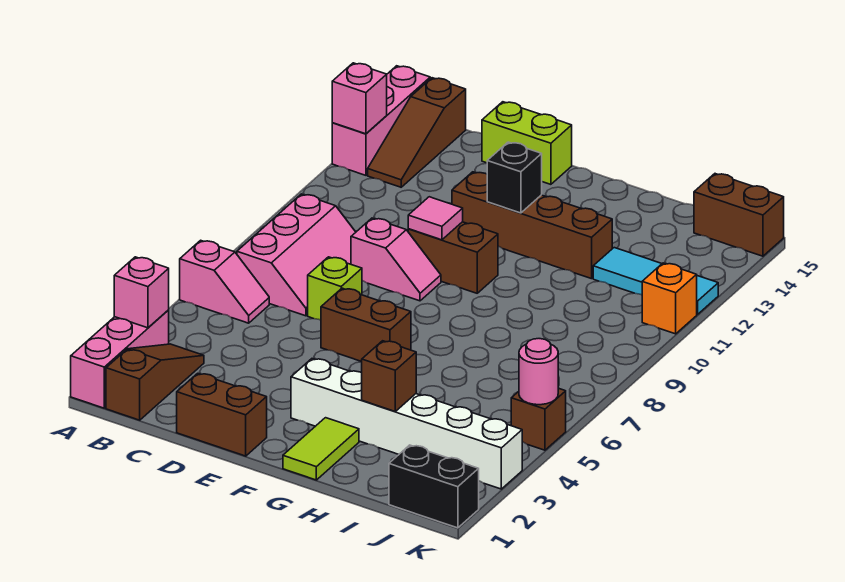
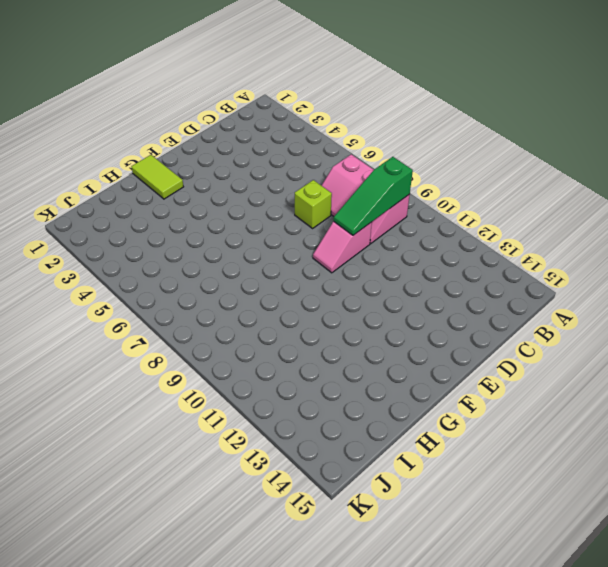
green 1x3 slope [334,157,413,235] -> none
none -> pink 1x3 brick [71,310,169,408]
none -> pink 1x2 slope [180,240,269,323]
none -> pink 1x3 brick [332,66,430,175]

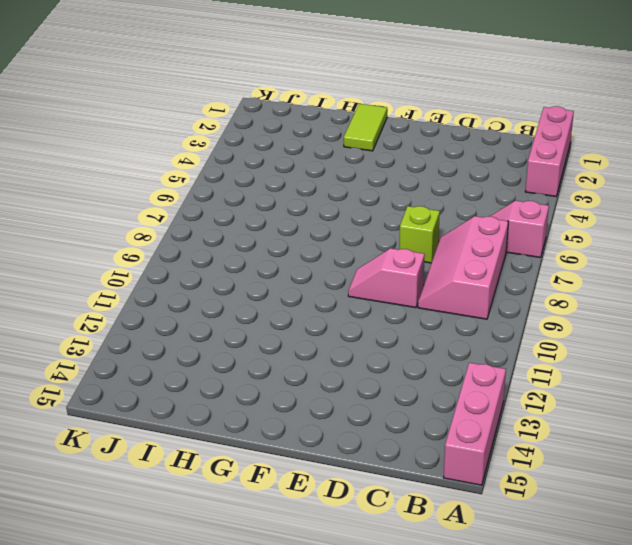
none -> brown 1x3 slope [106,344,204,420]
none -> brown 1x3 slope [368,78,466,187]
none -> brown 1x2 brick [177,373,267,456]

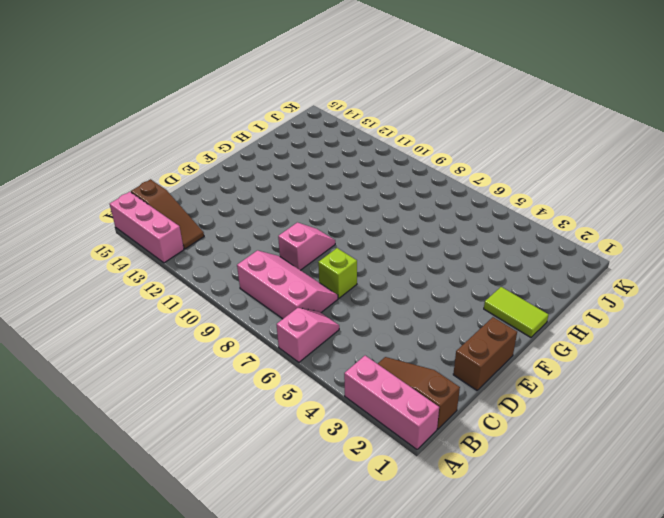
none -> lime 1x2 brick [482,102,572,184]
none -> brown 1x2 brick [321,288,411,362]
none -> brown 1x2 brick [408,222,498,293]

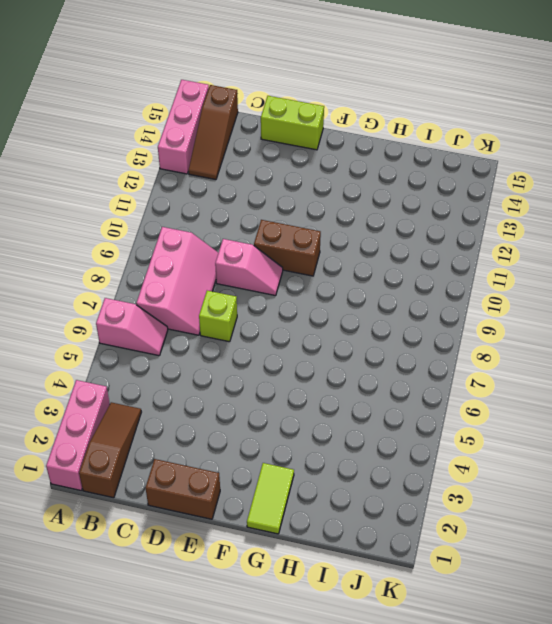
none -> brown 1x2 brick [321,288,411,362]
none -> brown 1x4 brick [452,172,612,279]
none -> white 1x6 brick [291,359,522,489]

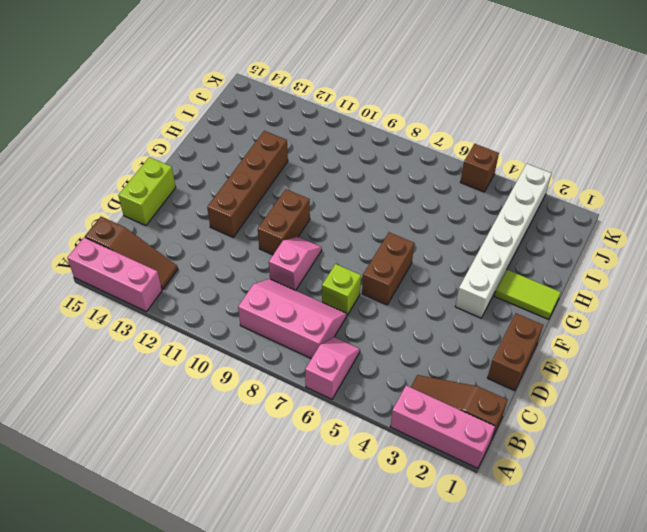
none -> cyan 1x3 tile [593,248,718,314]
none -> black 1x2 brick [389,445,479,528]
none -> brown 1x2 brick [694,174,784,256]

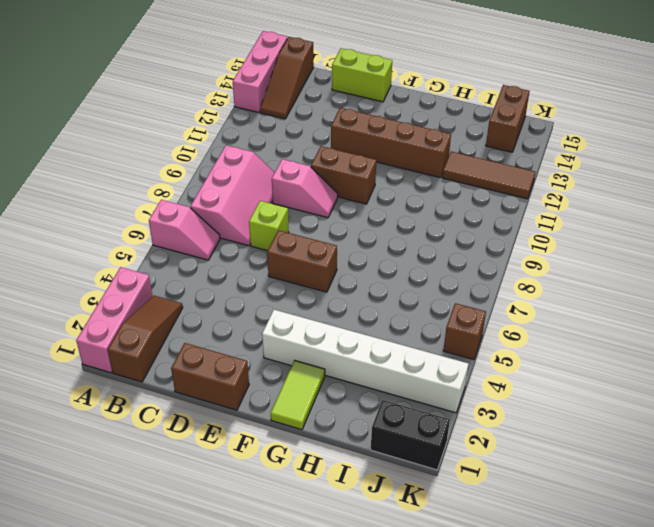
brown 1x3 tile [442,152,535,199] -> cyan 1x3 tile [593,248,718,314]
brown 1x2 brick [486,85,530,152] -> brown 1x2 brick turned to [694,174,784,256]
none -> orange 1x1 brick [642,263,697,334]
none -> pink 1x1 brick [114,257,169,328]
none -> pink 1x1 brick [332,63,387,134]

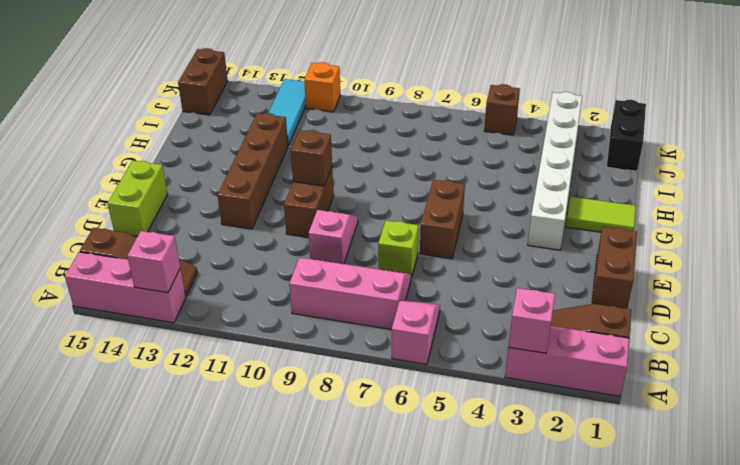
brown 1x1 brick [291,130,332,186] -> brown 1x1 brick moved to [362,341,416,412]
none -> pink 1x1 tile [408,197,463,240]
none -> black 1x1 brick [487,142,542,213]
none -> pink 1x1 round brick [519,339,558,405]

